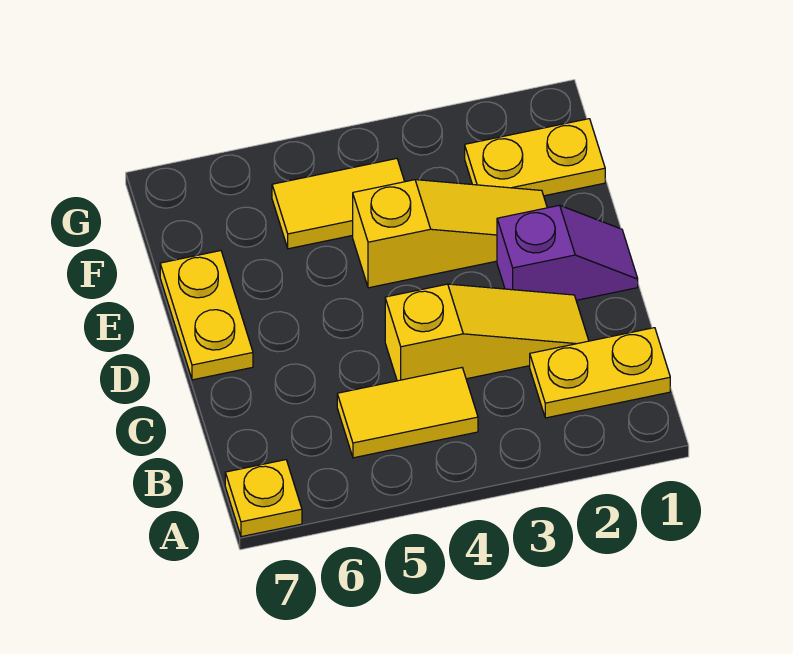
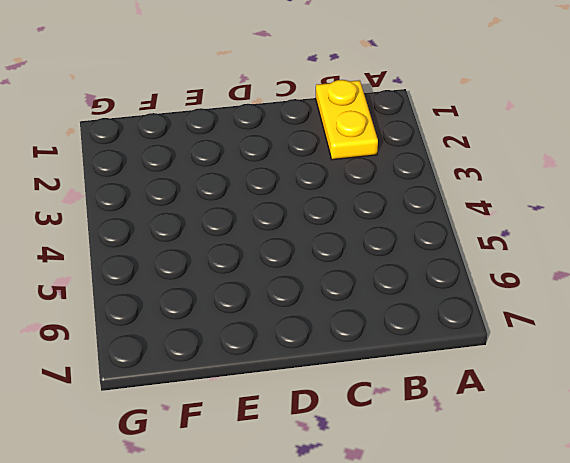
none -> yellow 1x1 plate [225,460,302,537]
none -> yellow 1x2 tile [337,368,478,458]

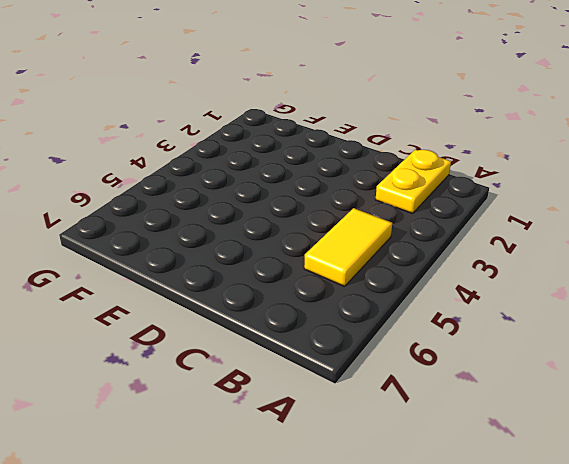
none -> yellow 1x1 plate [225,460,302,537]
none -> yellow 1x3 slope [385,284,589,381]

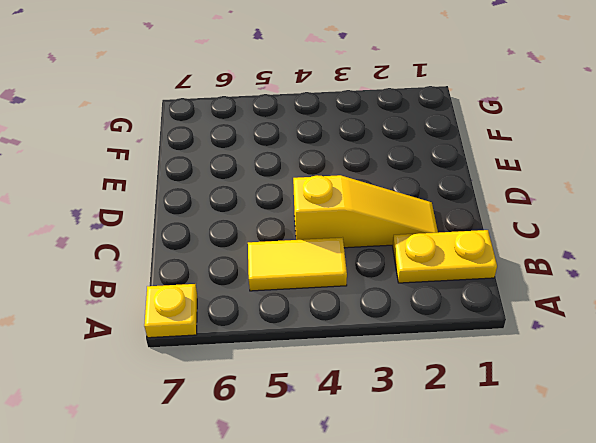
none -> purple 1x2 slope [497,205,638,300]
none -> yellow 1x2 plate [160,251,253,380]

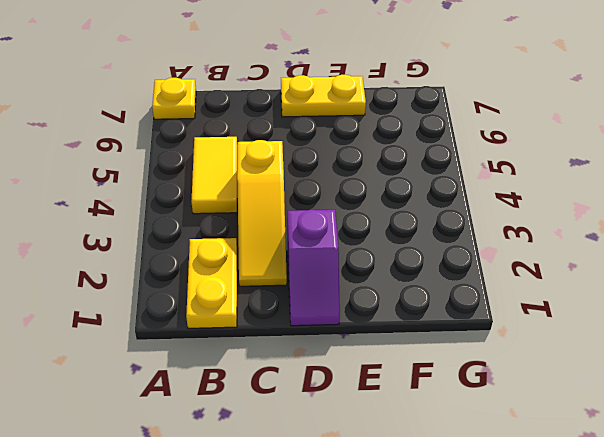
none -> yellow 1x3 slope [353,180,547,288]
none -> yellow 1x2 plate [465,119,605,196]

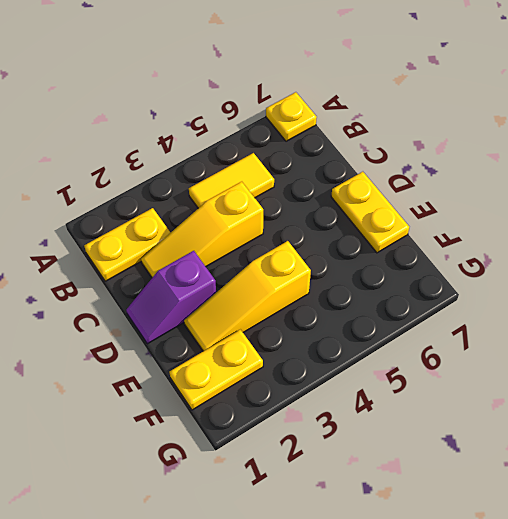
none -> yellow 1x2 tile [272,159,405,249]

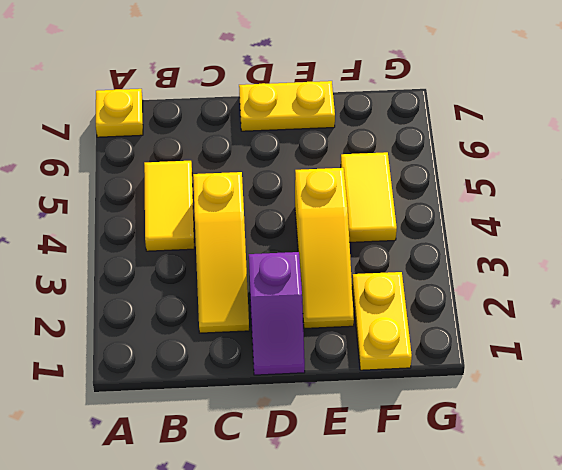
none -> yellow 1x2 plate [530,328,670,418]

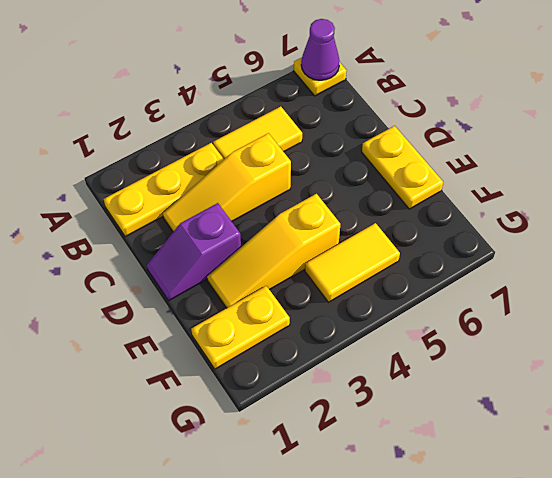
purple 1x1 cone [301,19,339,80] -> none
yellow 1x3 plate [104,143,224,237] -> yellow 1x2 plate [530,328,670,418]

